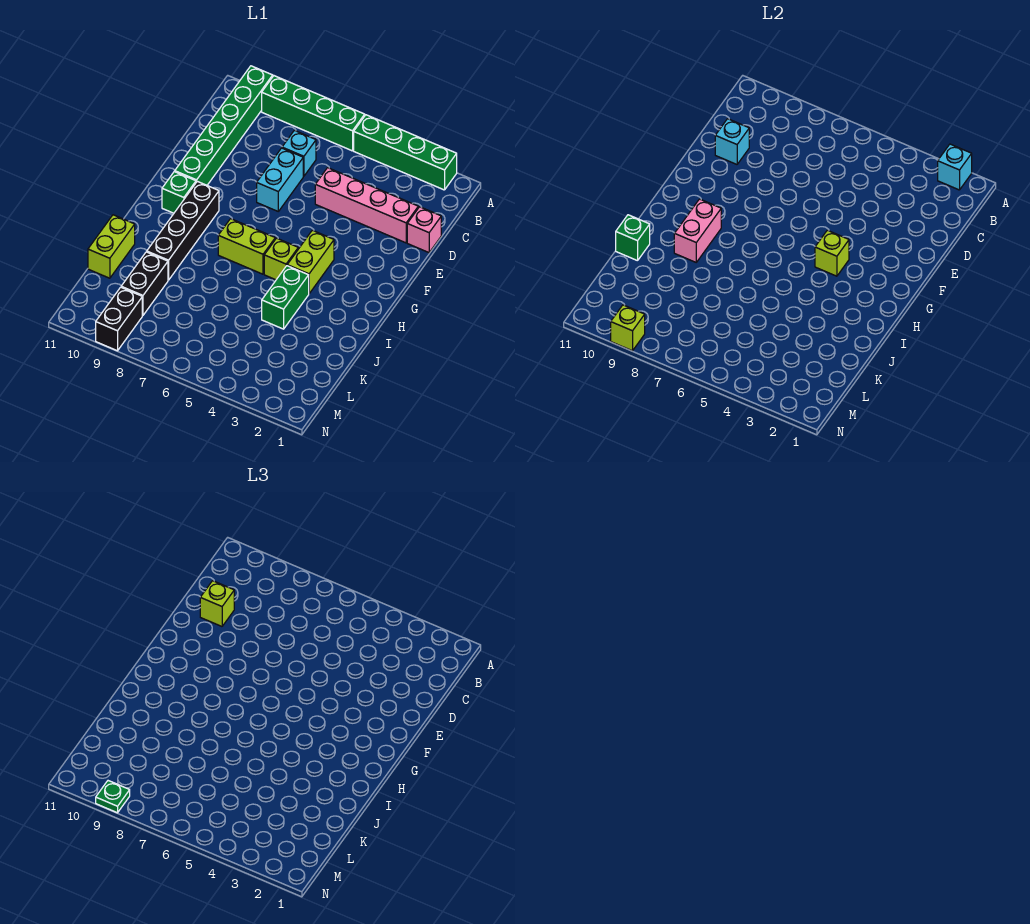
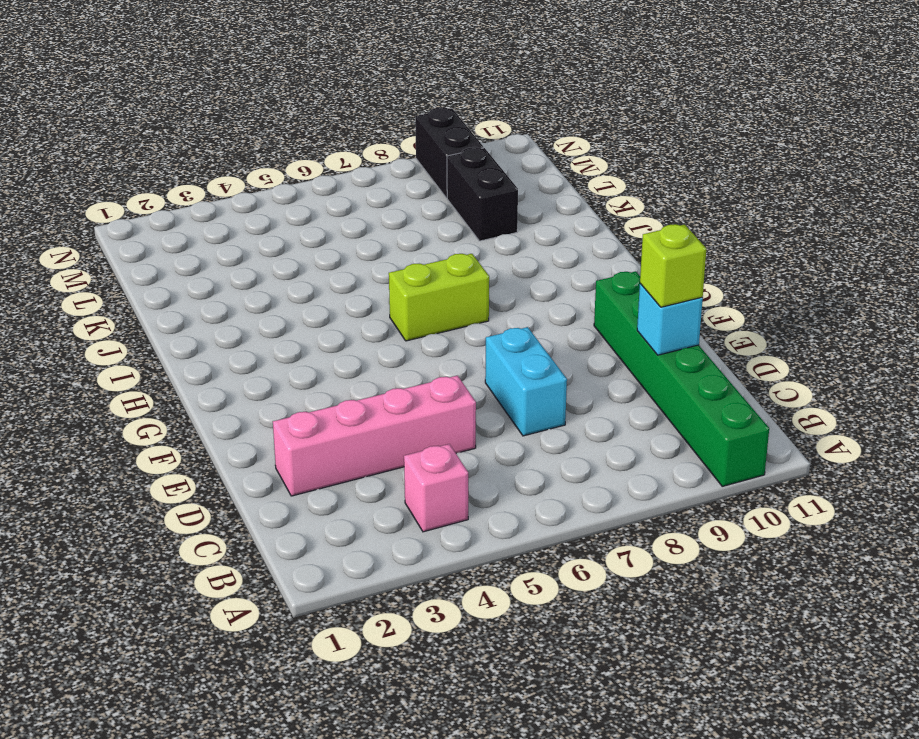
pink 1x1 brick [404,444,468,532] -> pink 1x1 brick moved to [407,207,441,253]
none -> green 1x4 brick [354,115,457,190]
none -> green 1x4 brick [262,76,365,151]
none -> cyan 1x1 brick [282,130,316,176]

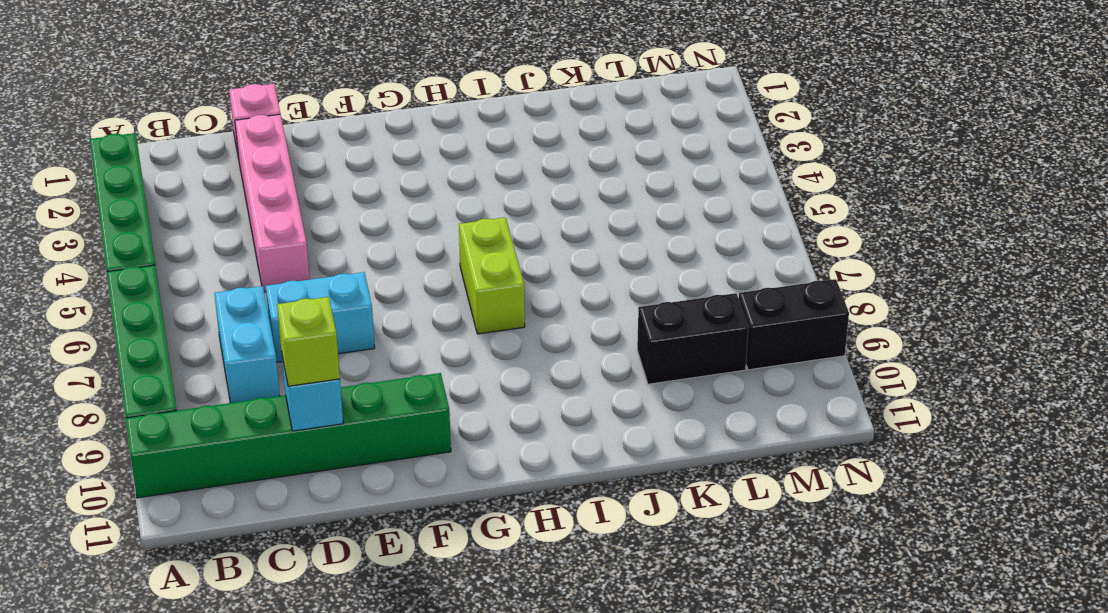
cyan 1x2 brick [214,286,280,403] -> cyan 1x1 brick [282,130,316,176]
none -> lime 1x2 brick [287,230,334,293]
none -> black 1x4 brick [147,181,219,280]
none -> green 1x1 brick [162,171,196,213]

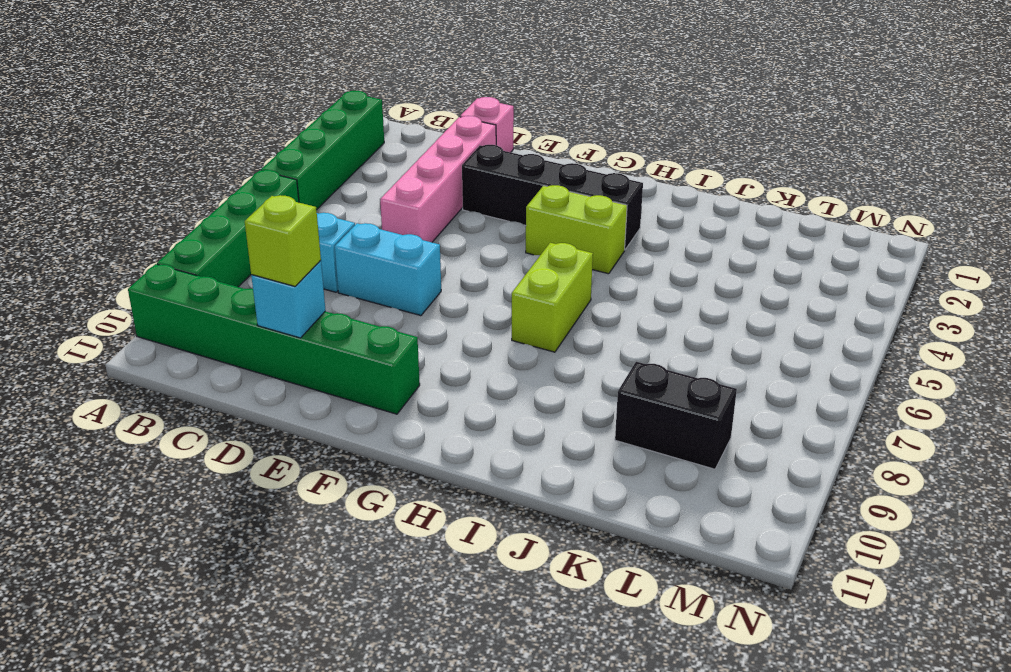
black 1x4 brick [462,145,643,249] -> black 1x4 brick moved to [147,181,219,280]
none -> green 1x1 brick [162,171,196,213]
none -> lime 1x1 brick [264,238,298,280]
none -> green 1x2 brick [262,266,309,329]

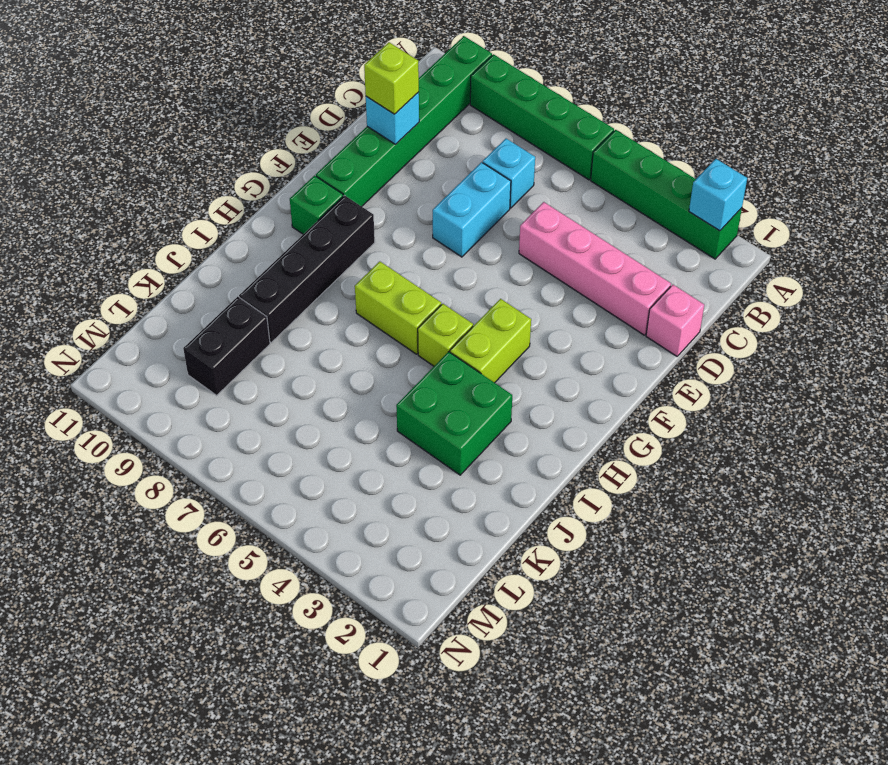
green 2x2 brick [396,352,512,475] -> green 1x2 brick [262,266,309,329]
none -> lime 1x2 brick [88,215,135,278]
none -> black 1x2 brick [96,287,142,351]
none -> lime 1x1 brick [815,230,849,276]

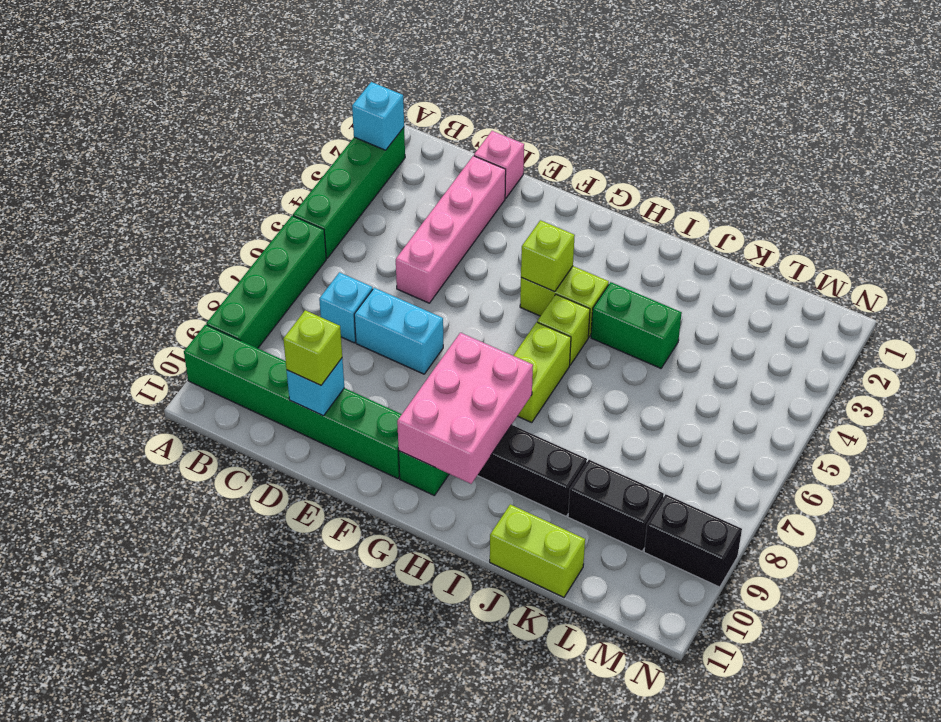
pink 2x3 brick [397,333,533,484] -> pink 1x2 brick [674,199,721,262]
none -> green 1x1 brick [616,215,650,261]
none -> lime 1x1 brick [611,305,645,351]
none -> green 1x1 plate [96,781,130,813]

